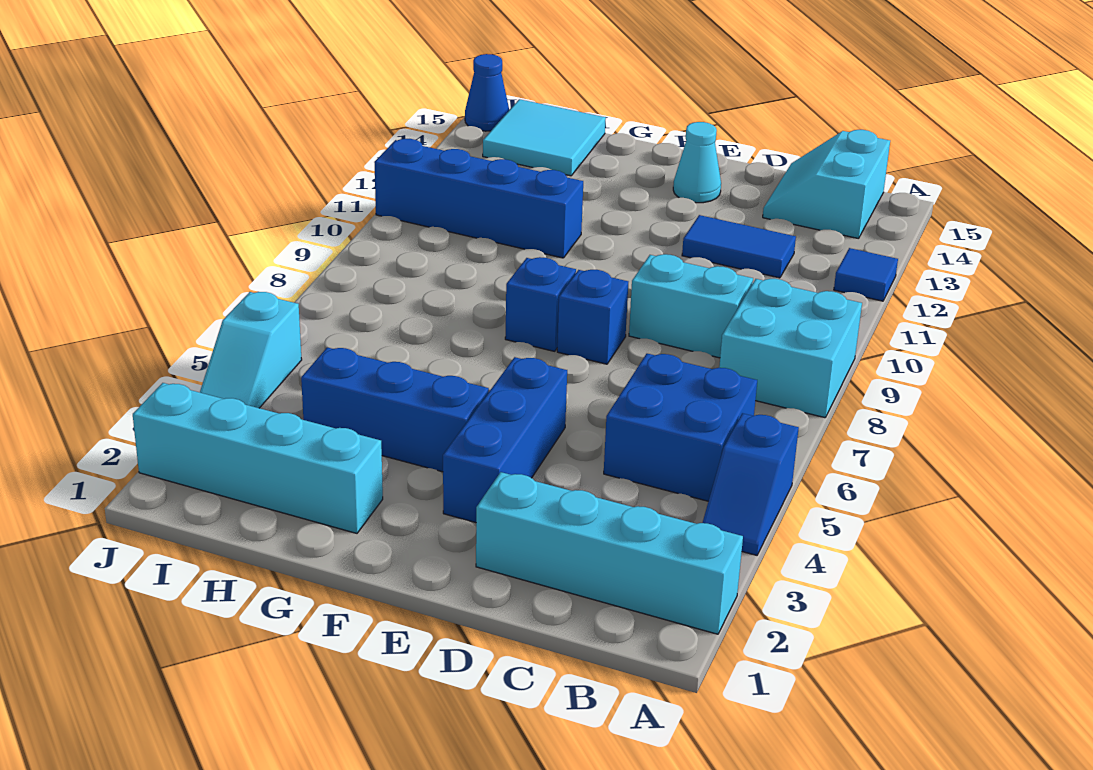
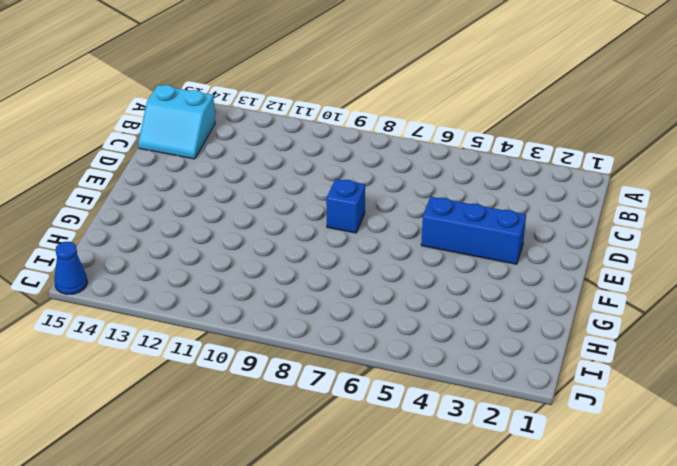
none -> cyan 1x4 brick [476,472,743,634]
none -> blue 1x2 slope [703,413,799,555]
none -> cyan 2x2 brick [719,279,862,418]

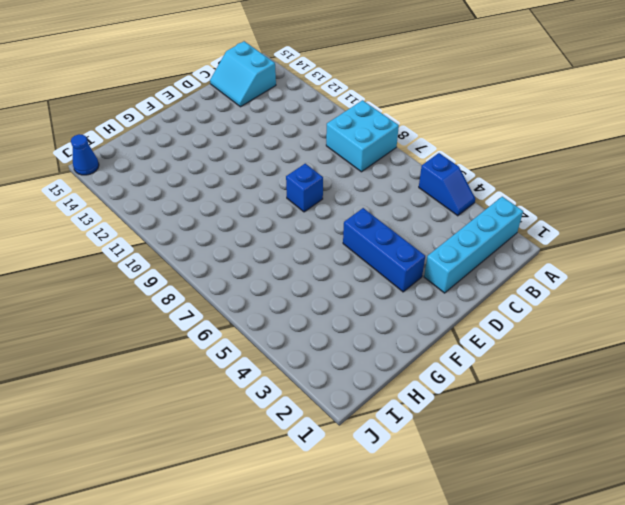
none -> blue 1x1 tile [834,248,898,301]
none -> blue 2x2 brick [604,354,757,501]
none -> cyan 1x2 brick [629,254,753,358]

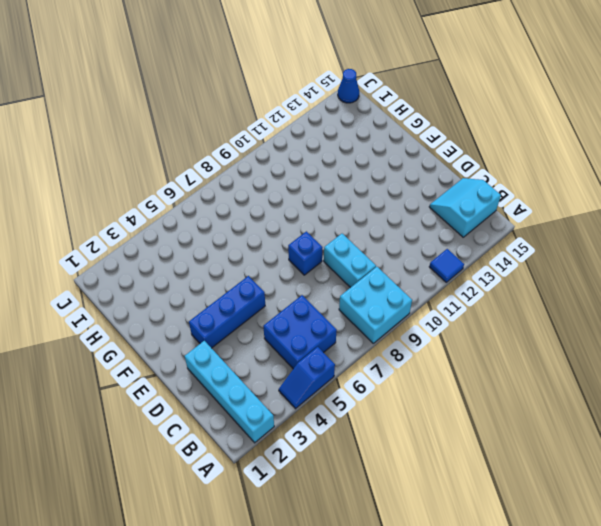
none -> blue 1x2 tile [682,215,796,278]
none -> cyan 1x1 cone [673,122,721,203]
none -> blue 1x3 brick [301,347,489,472]

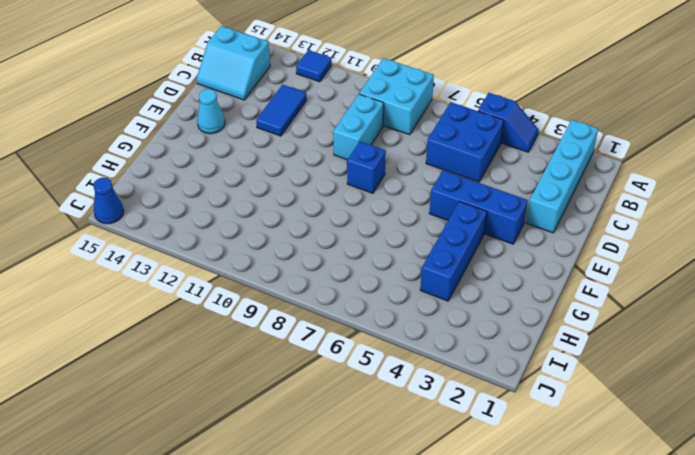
none -> blue 1x1 brick [505,257,576,351]
none -> cyan 1x4 brick [133,383,383,533]
none -> blue 1x4 brick [374,139,583,258]

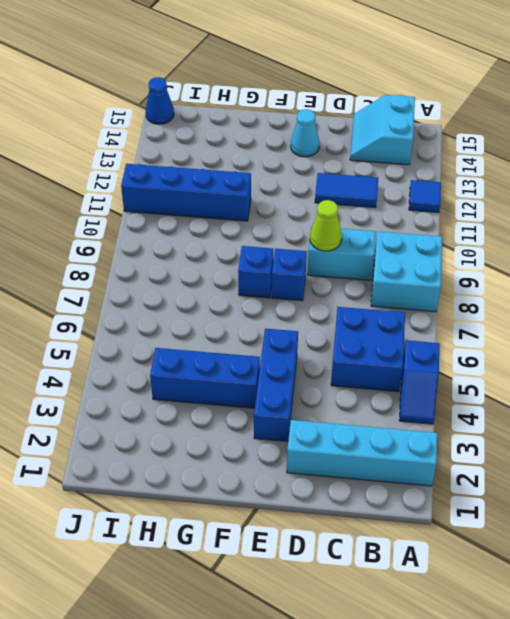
lime 1x1 cone [310,200,342,251] -> none
none -> cyan 1x4 brick [133,383,383,533]
none -> cyan 2x2 tile [483,99,606,176]
none -> cyan 1x2 slope [200,292,302,408]

